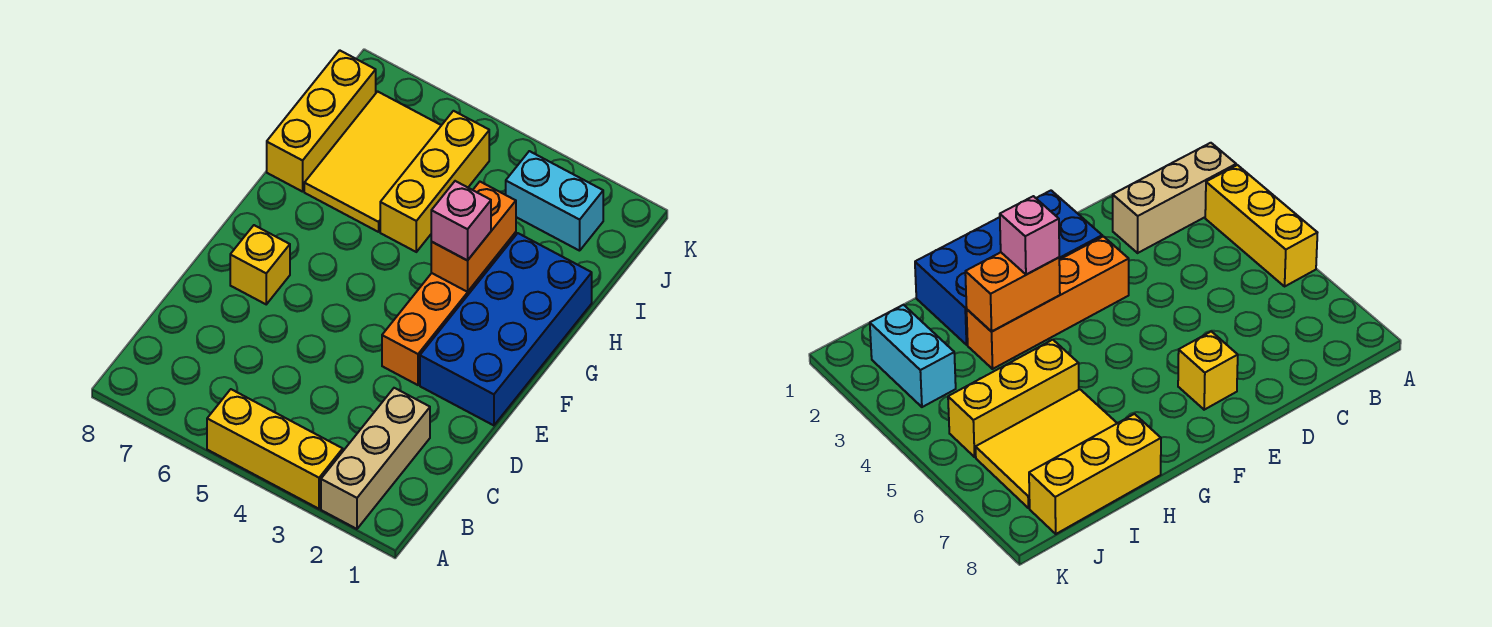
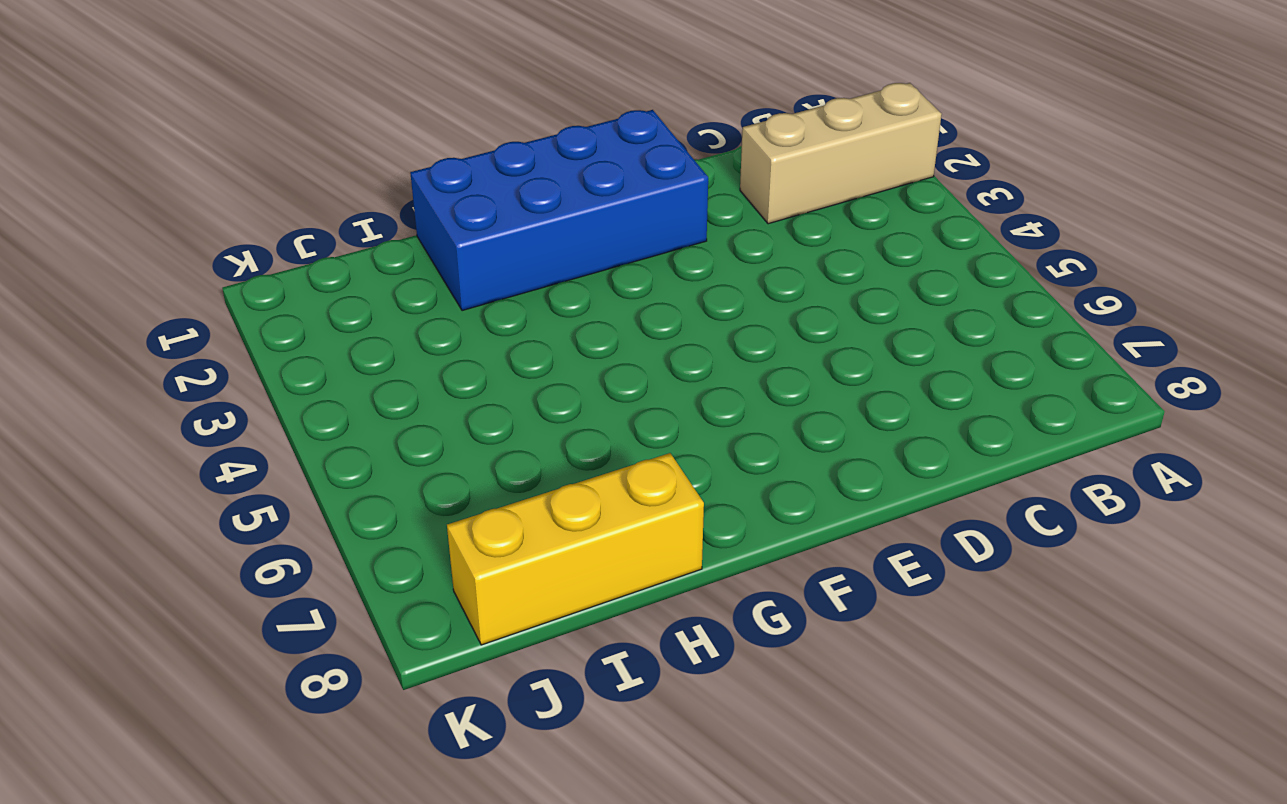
none -> yellow 1x3 brick [207,389,343,509]
none -> orange 1x4 brick [382,232,516,385]

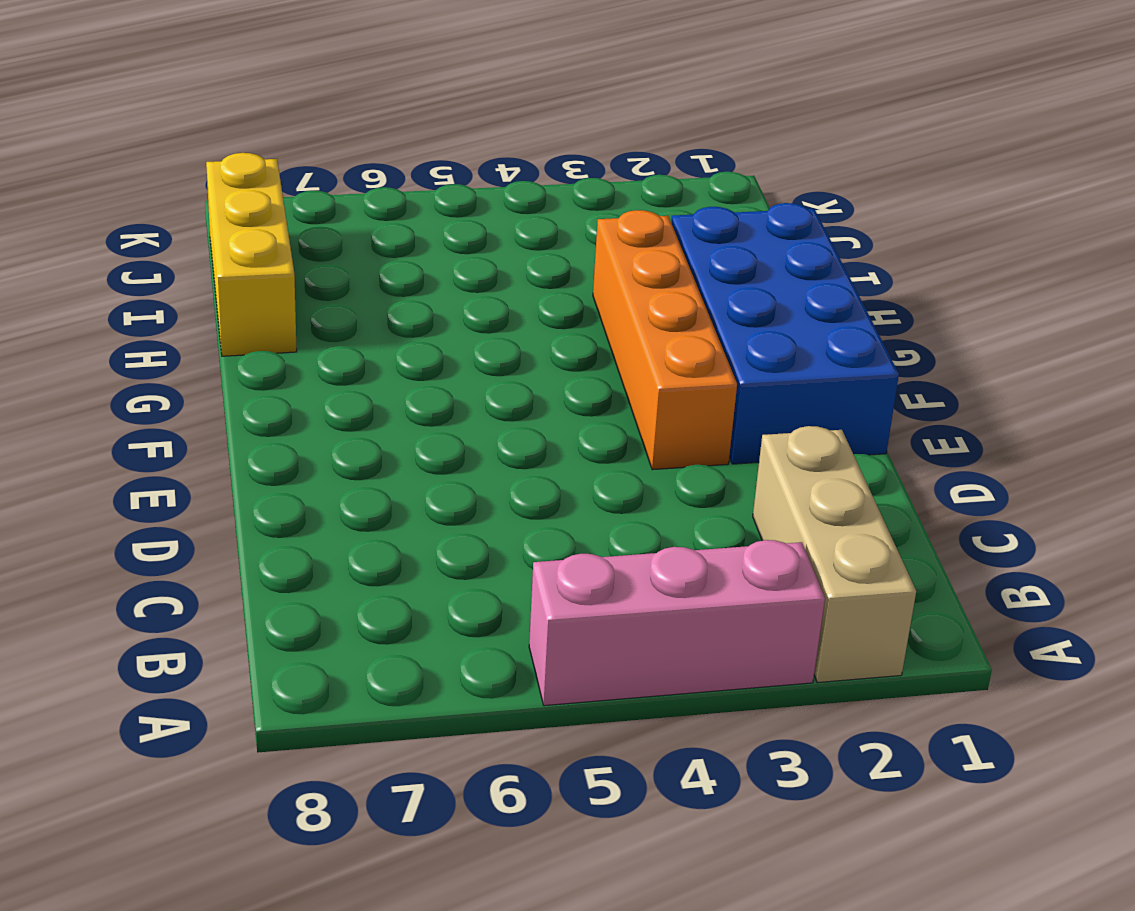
pink 1x3 brick [529,540,825,706] -> yellow 1x3 brick [207,389,343,509]
none -> yellow 1x1 brick [230,225,290,304]
none -> yellow 1x3 brick [380,111,489,252]

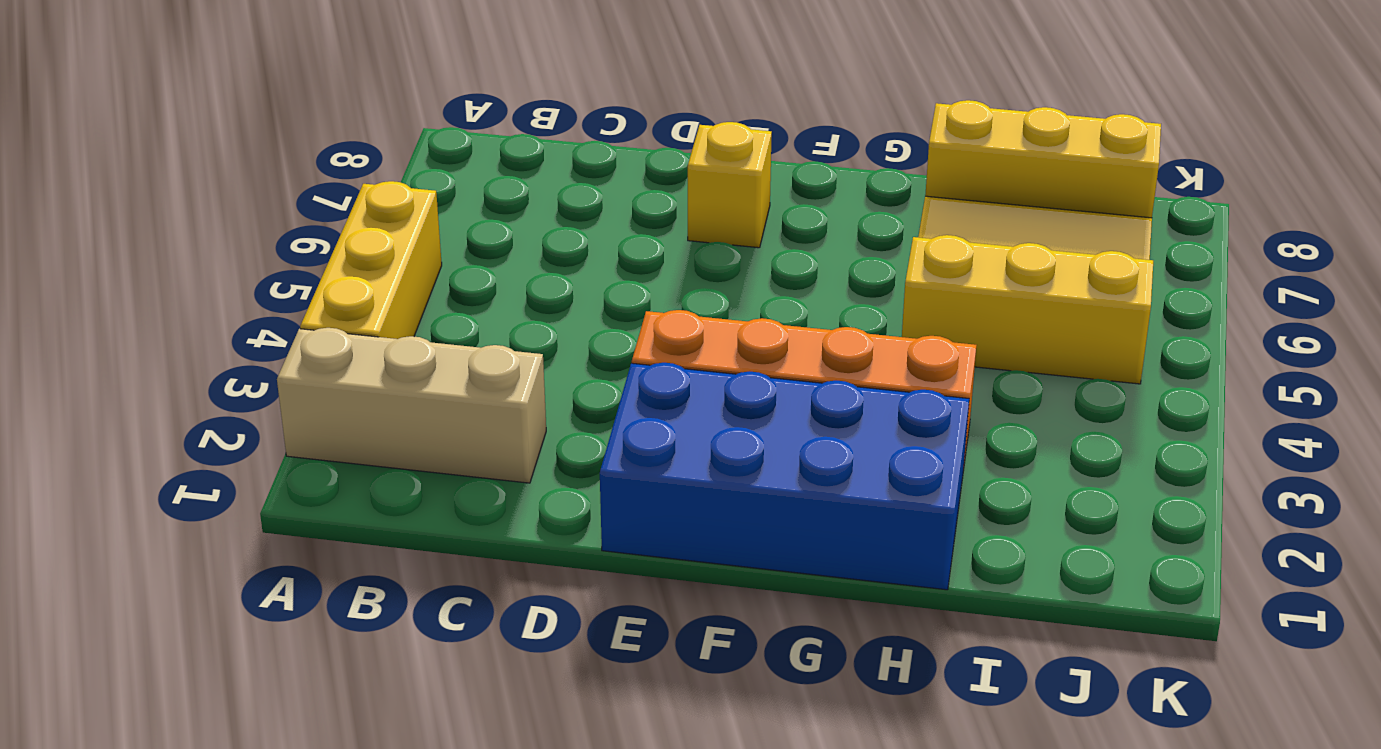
none -> cyan 1x2 brick [506,151,603,251]
none -> orange 1x2 brick [431,182,516,292]

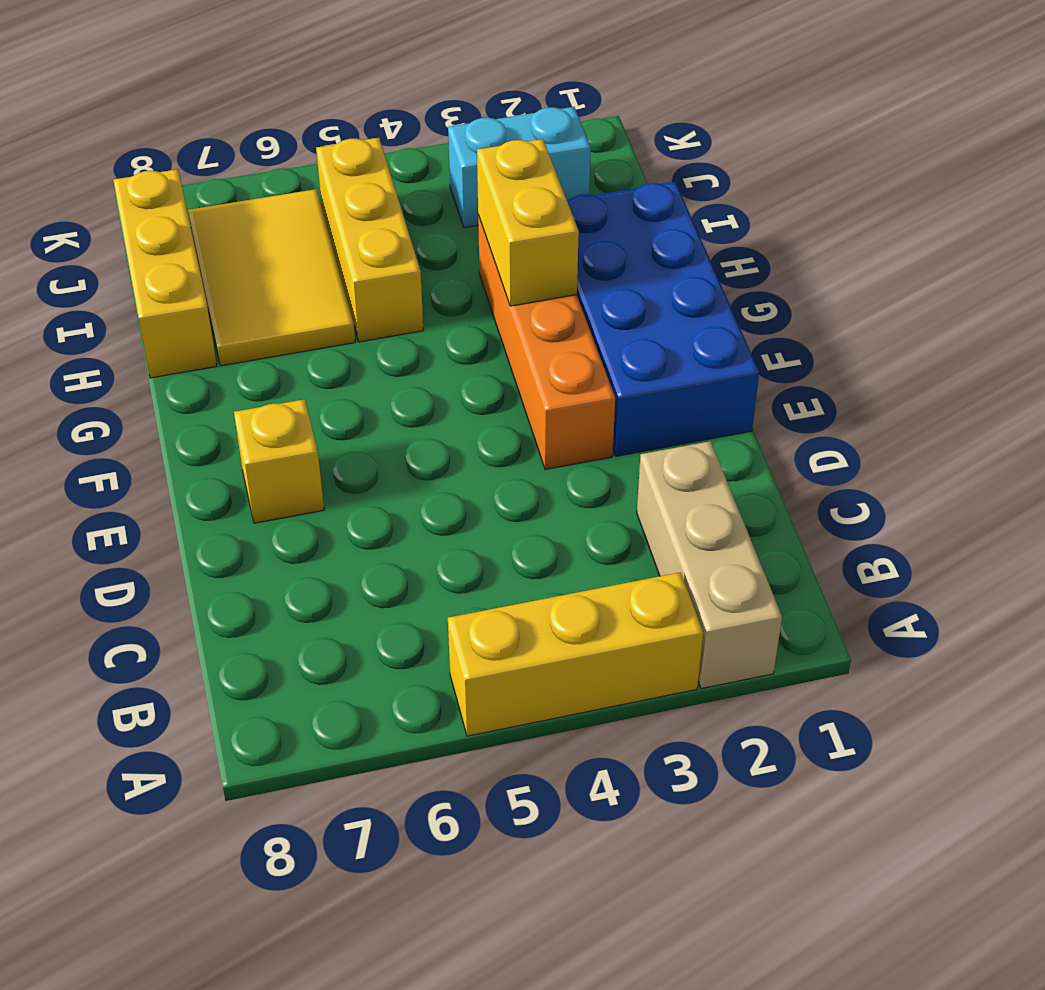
yellow 1x2 brick [477,139,579,306] -> orange 1x2 brick [431,182,516,292]
none -> pink 1x1 brick [431,181,491,261]

